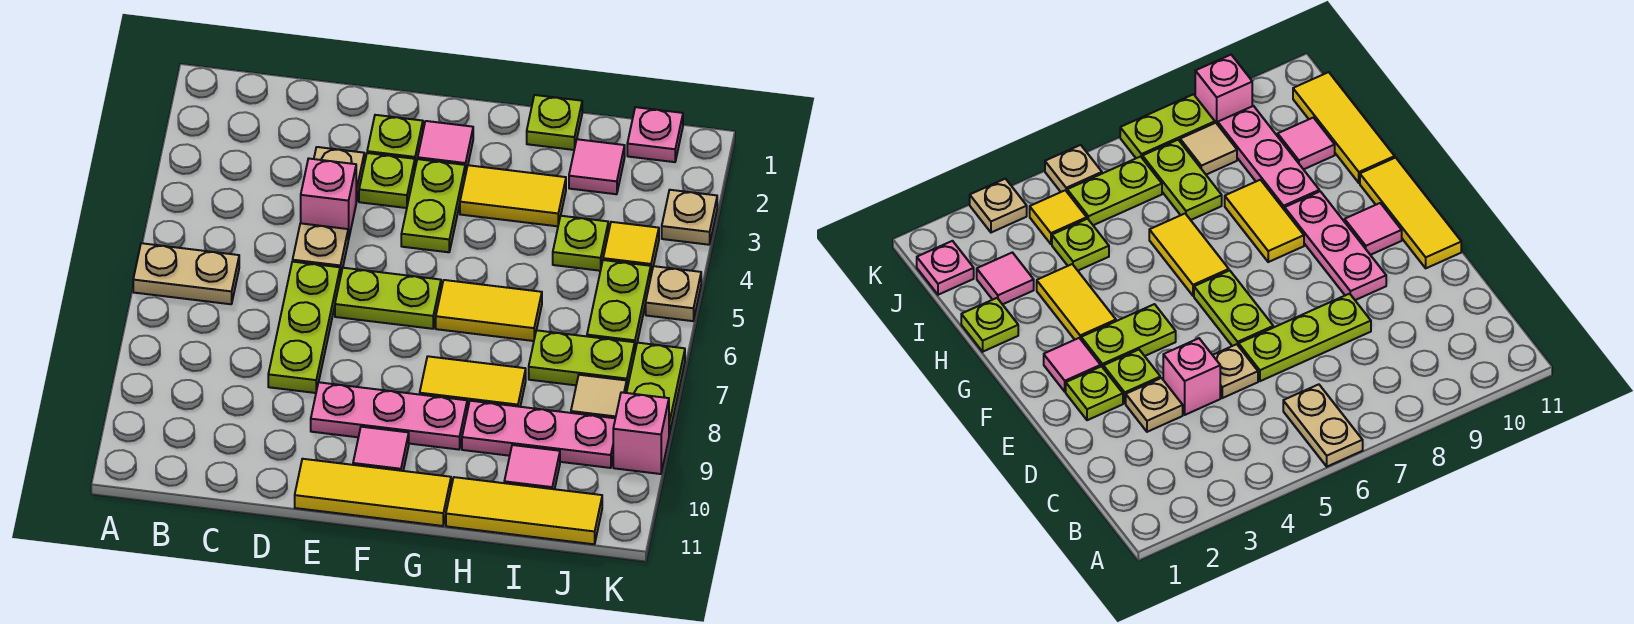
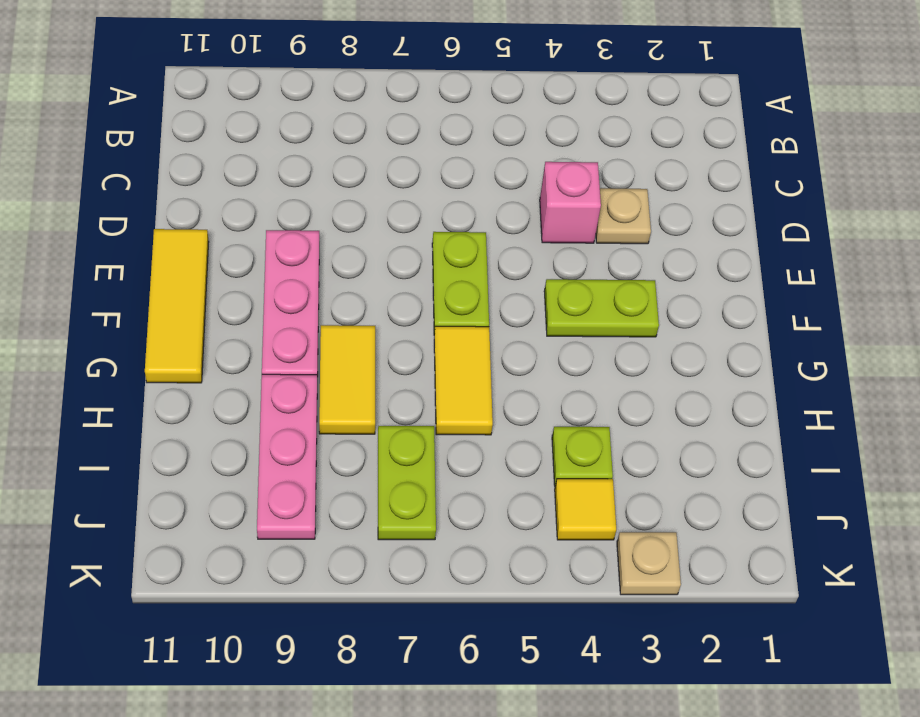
none -> tan 1x2 plate [133,243,239,304]
none -> tan 1x1 plate [293,223,348,277]
none -> lime 1x3 plate [268,262,340,393]
none -> lime 1x1 plate [367,115,423,167]

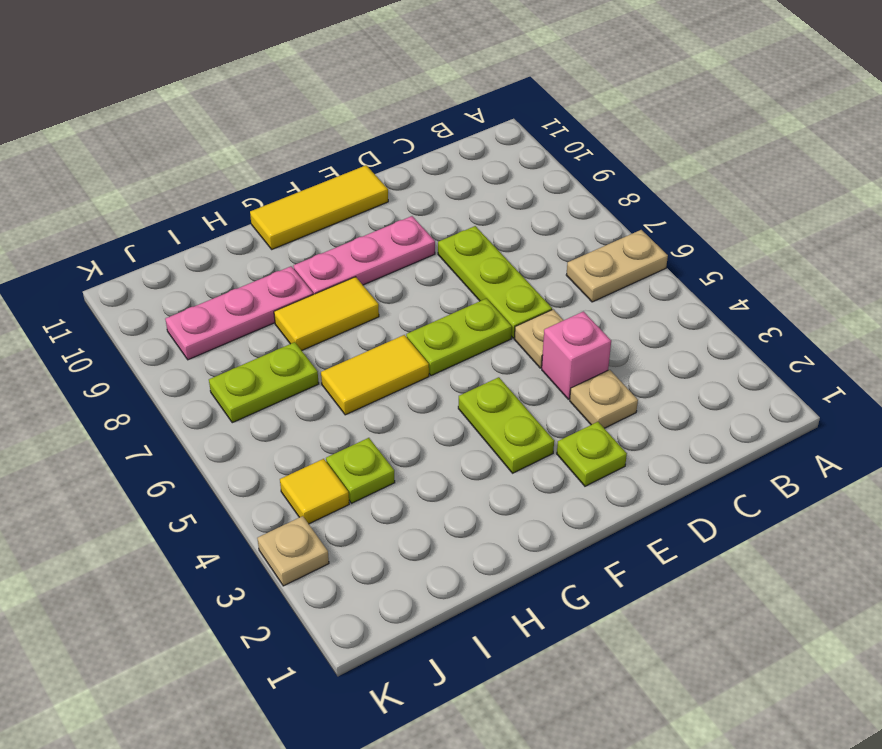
none -> lime 1x1 plate [359,153,415,208]
none -> pink 1x1 tile [418,121,473,175]
none -> pink 1x1 tile [353,427,409,471]
none -> yellow 1x2 tile [460,165,566,226]

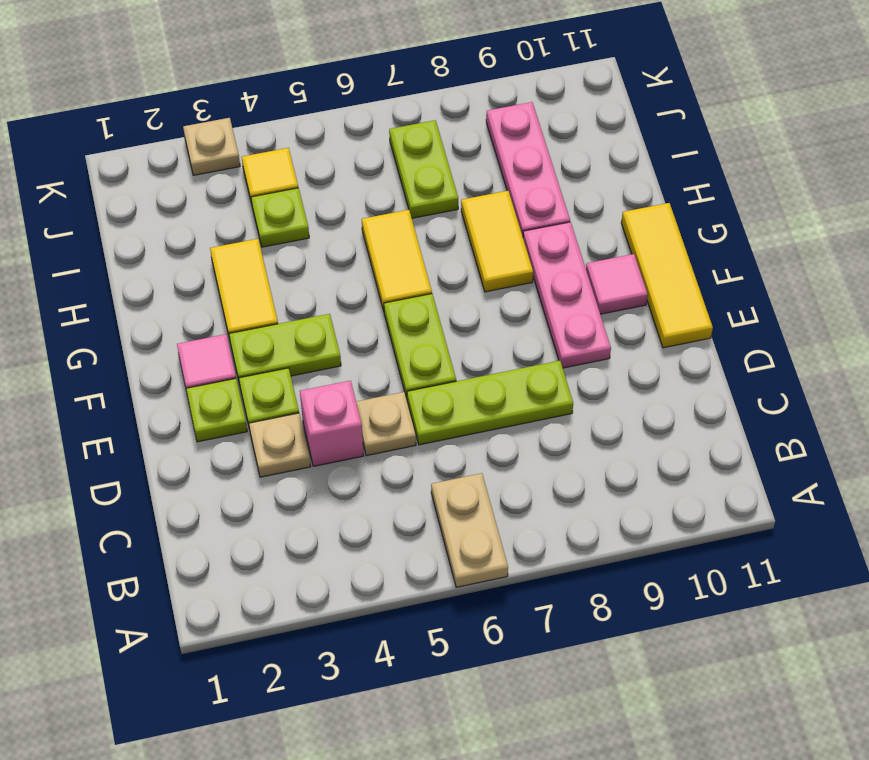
none -> lime 1x1 plate [527,95,582,150]
none -> yellow 1x3 tile [446,477,602,544]
none -> pink 1x1 tile [569,139,625,194]
none -> pink 1x1 tile [504,445,560,489]

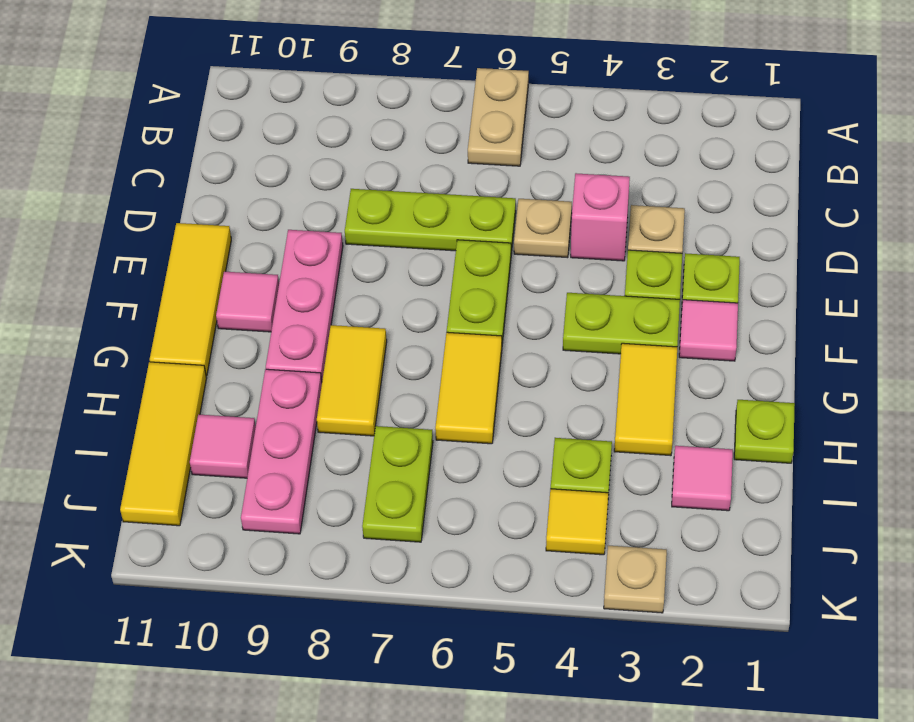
none -> pink 1x1 plate [627,107,683,162]
none -> lime 1x2 plate [587,260,651,350]
none -> tan 1x1 tile [571,375,627,418]
none -> tan 1x1 plate [646,266,701,321]

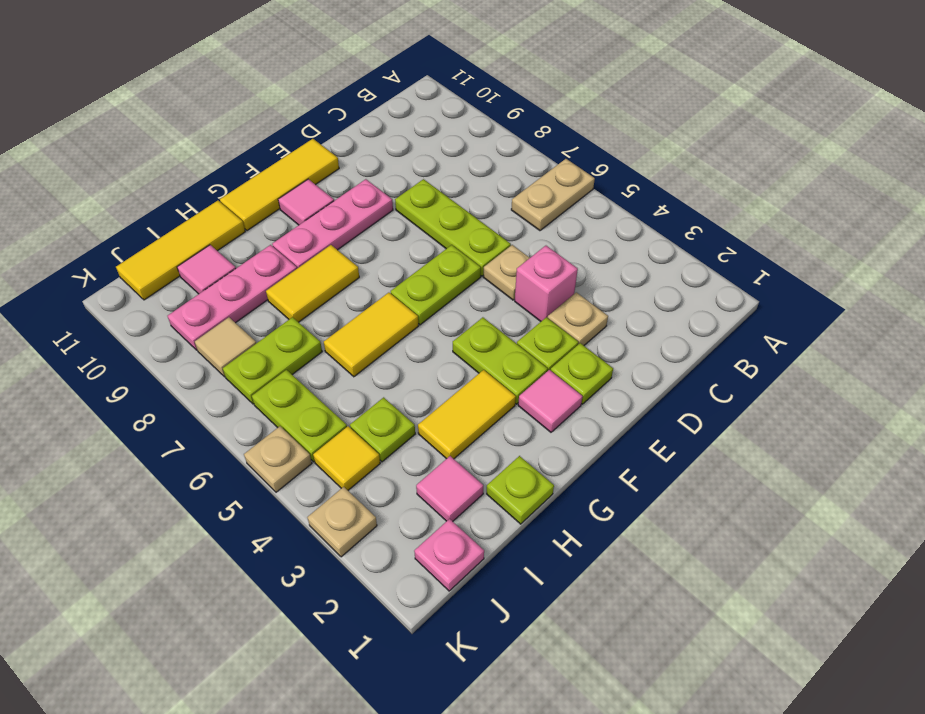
none -> lime 1x2 plate [627,343,685,435]
none -> pink 1x1 brick [613,392,669,474]

